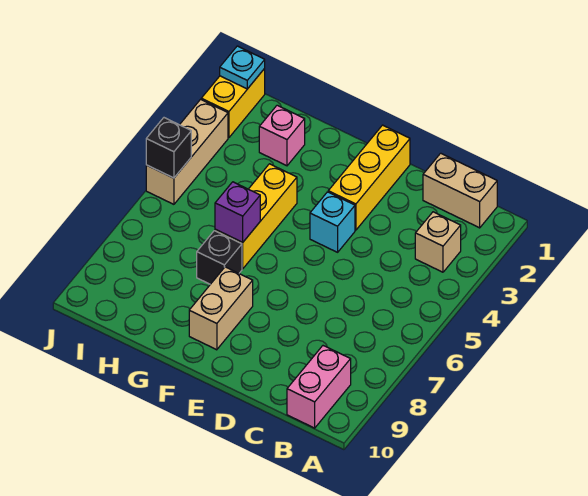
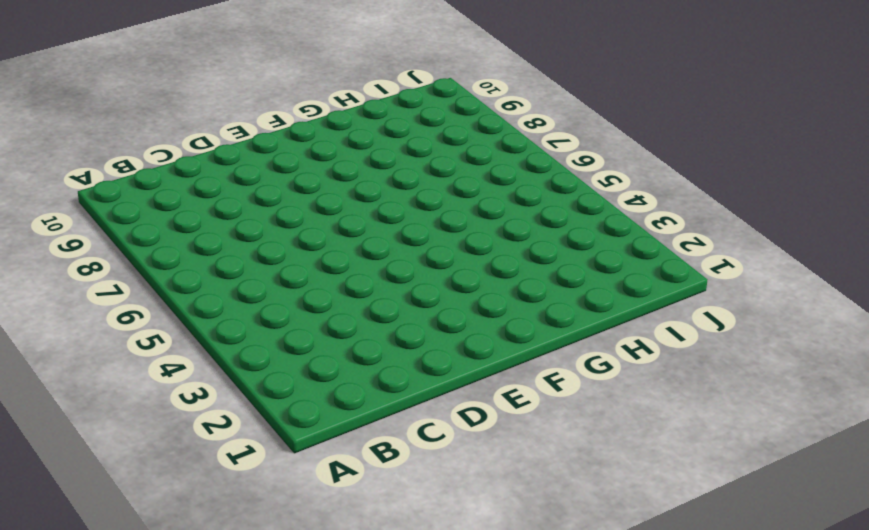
none -> tan 1x2 brick [423,153,497,228]
none -> tan 1x1 brick [415,212,461,272]
none -> pink 1x2 brick [287,346,351,428]

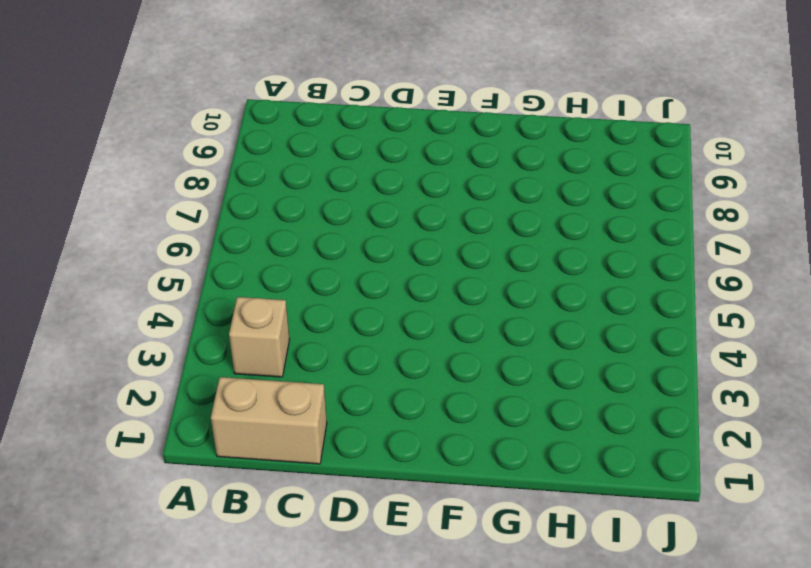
none -> pink 1x2 brick [287,346,351,428]
none -> yellow 1x3 brick [328,125,410,230]
none -> cyan 1x1 brick [310,192,355,252]

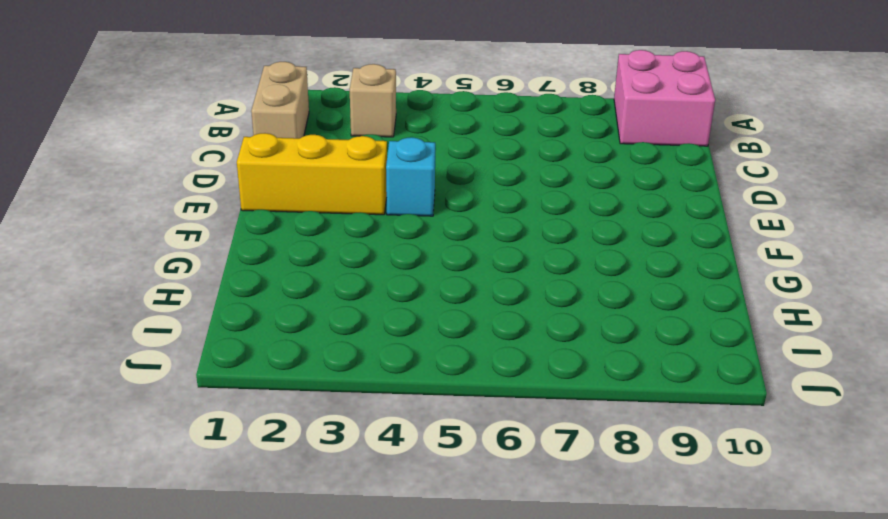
pink 2x2 brick [614,50,715,146] -> pink 1x2 brick [287,346,351,428]
none -> tan 1x2 brick [189,267,253,350]
none -> yellow 1x3 brick [215,164,297,269]
none -> black 1x1 brick [197,231,242,284]

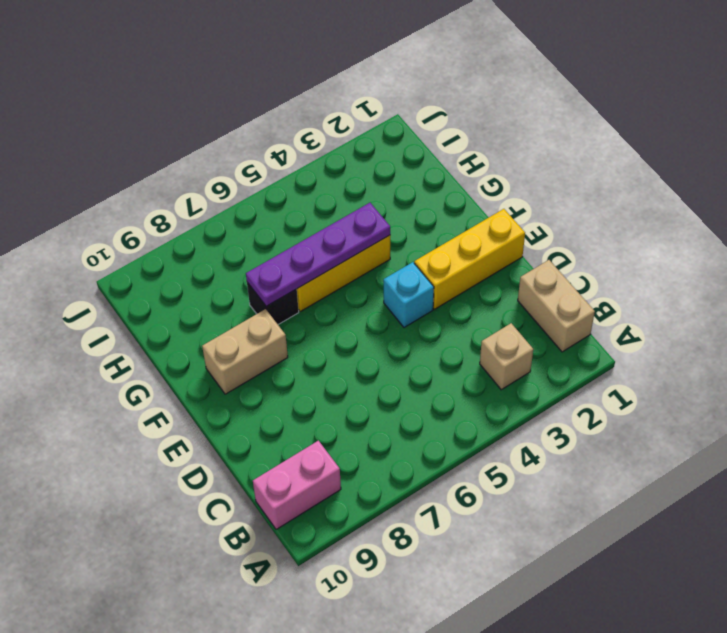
purple 1x4 plate [246,203,390,306] -> purple 1x1 brick [215,182,260,242]
none -> pink 1x1 brick [259,105,305,166]
none -> yellow 1x2 brick [201,69,265,138]
none -> tan 1x3 brick [146,99,228,204]

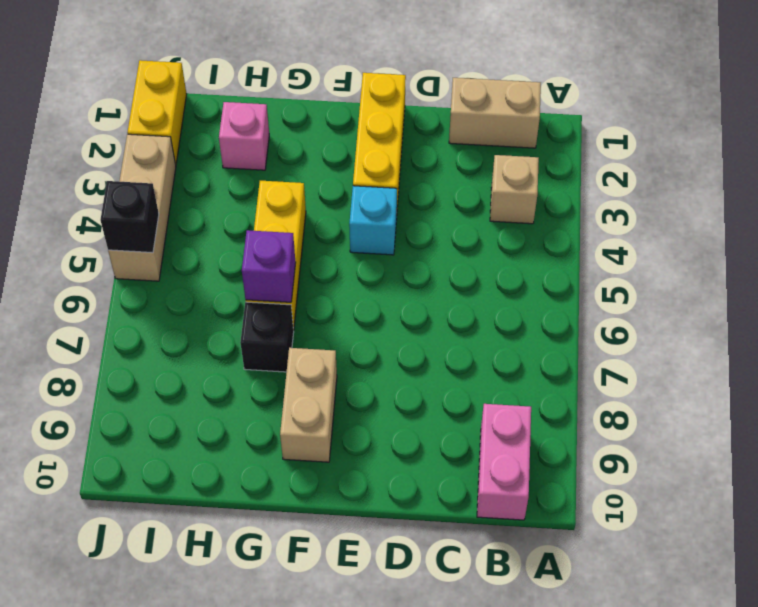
none -> cyan 1x1 plate [220,46,265,89]

